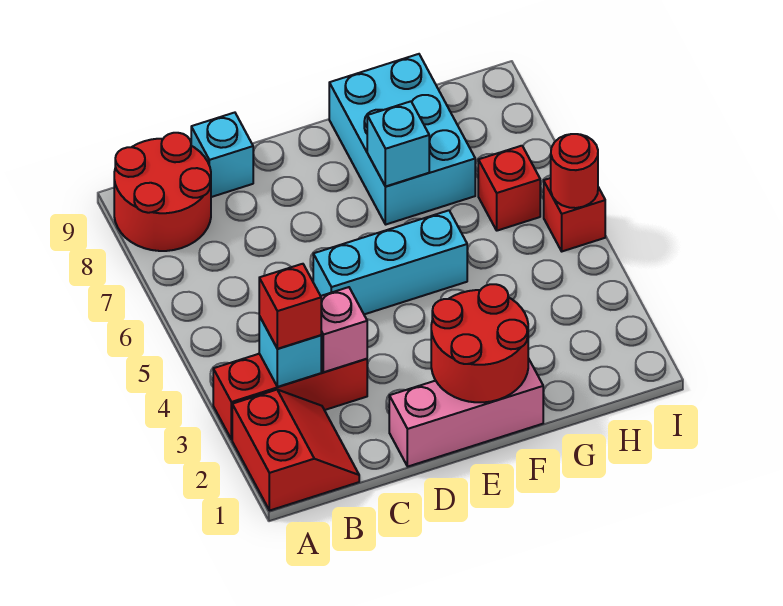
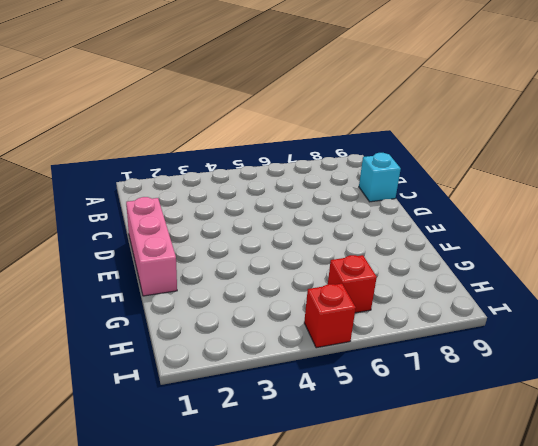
none -> red 2x2 slope [232,390,359,511]
none -> red 1x3 brick [213,354,367,440]
none -> red 2x2 round brick [114,133,211,251]

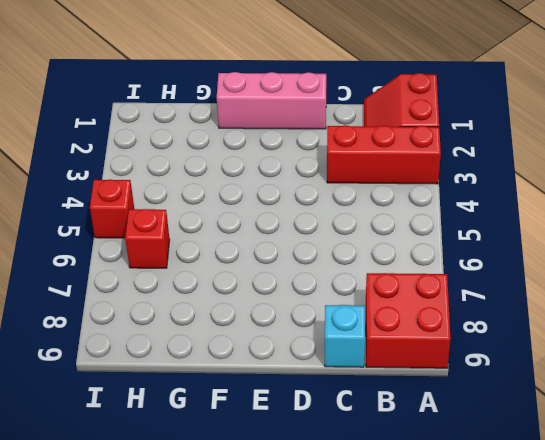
red 2x2 brick [366,273,451,368] -> red 2x2 round brick [114,133,211,251]
none -> cyan 1x3 brick [313,210,467,314]
none -> cyan 2x3 brick [329,54,475,224]
none -> cyan 1x1 brick [259,316,321,387]

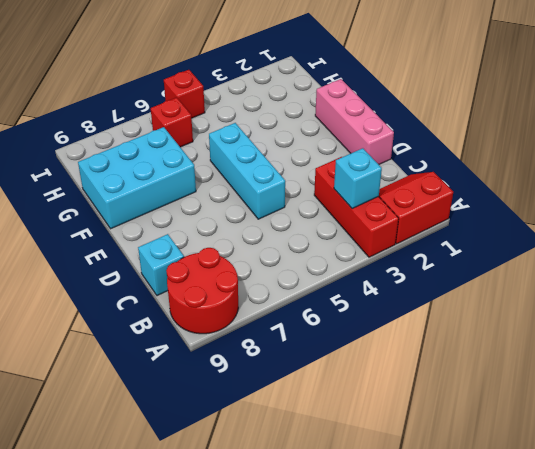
none -> pink 1x1 brick [321,287,367,372]
none -> red 2x2 round brick [431,284,528,402]
none -> cyan 1x1 brick [367,101,429,187]

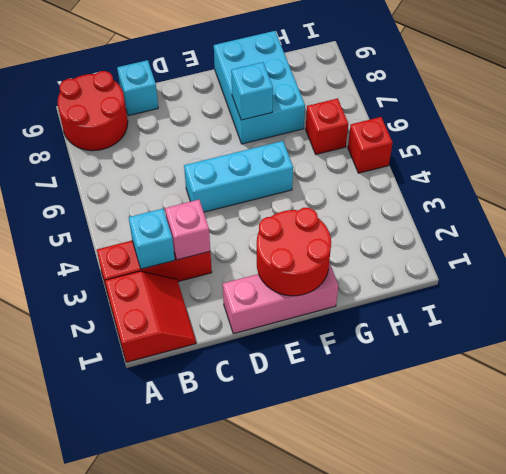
none -> red 1x1 round brick [551,134,598,208]
none -> red 1x1 brick [259,264,321,349]

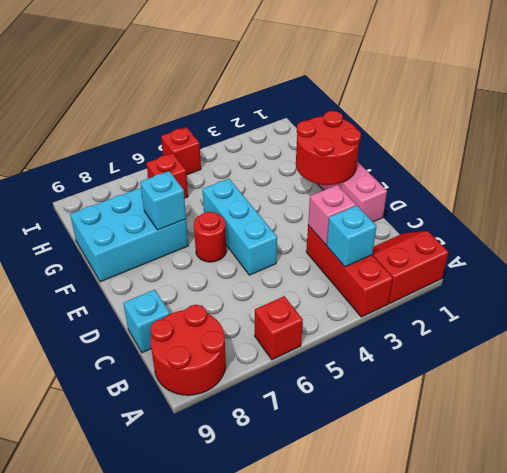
red 1x1 brick [255,296,303,360] -> red 1x1 brick moved to [259,264,321,349]
red 1x1 round brick [194,212,226,262] -> red 1x1 round brick moved to [551,134,598,208]

